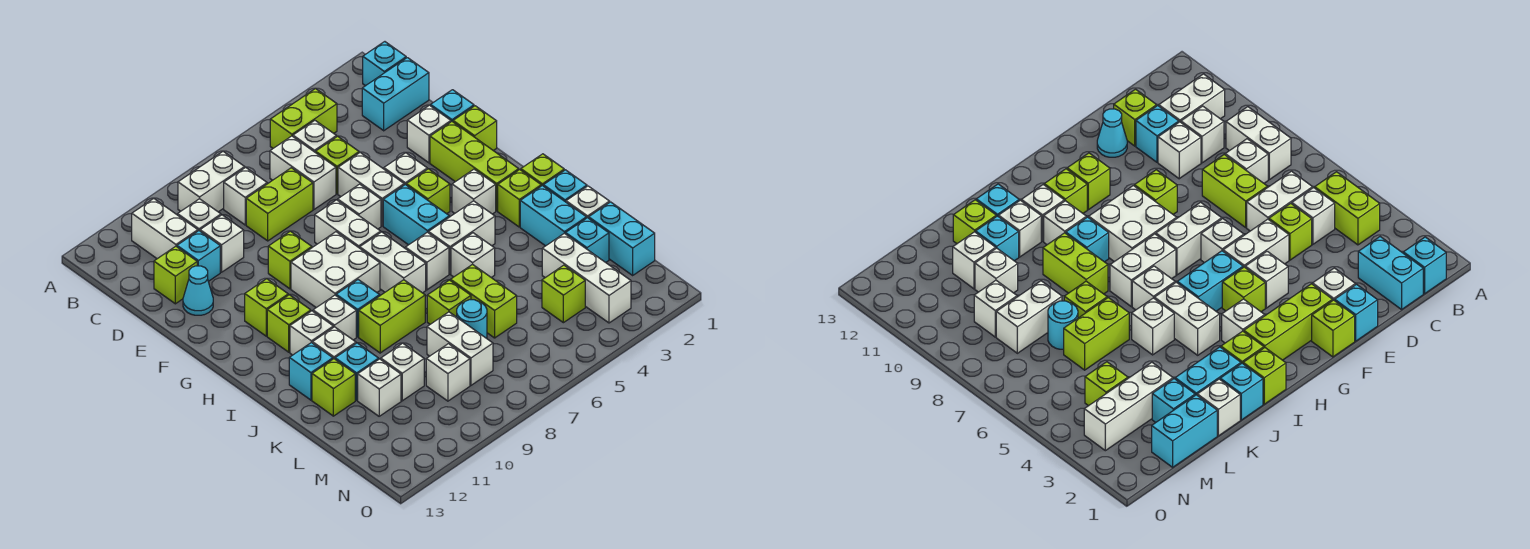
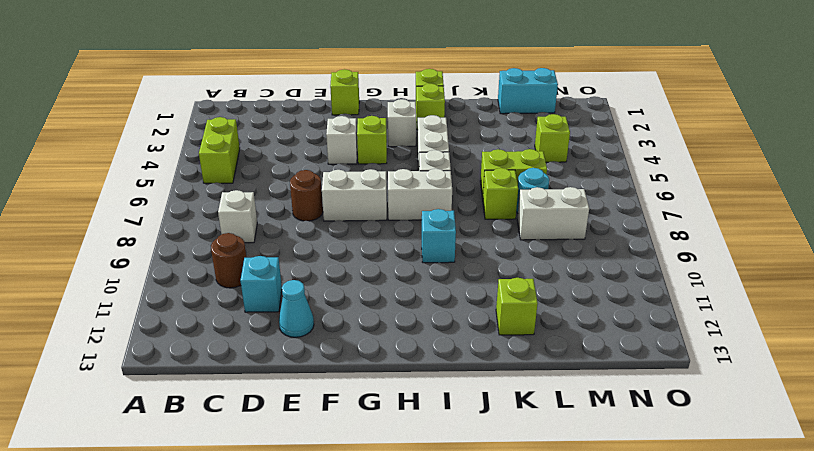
brown 1x1 round brick [211,233,247,288] -> white 1x1 brick [178,199,221,231]
brown 1x1 round brick [290,170,323,221] -> none
none -> cyan 1x1 brick [363,42,406,86]
none -> white 1x2 brick [178,152,245,212]
none -> white 1x2 brick [132,199,198,259]
none -> cyan 1x2 brick [362,58,429,131]

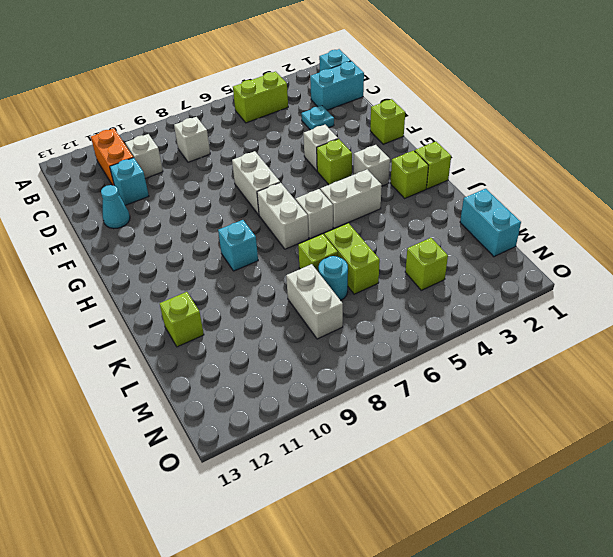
orange 1x2 brick [91,129,133,186] -> white 1x2 brick [132,199,198,259]
cyan 1x1 plate [301,106,334,130] -> none
none -> white 1x2 brick [178,152,245,212]
none -> white 1x1 brick [293,121,336,153]
none -> white 1x2 brick [270,136,336,209]
none -> lime 1x1 brick [316,136,359,194]

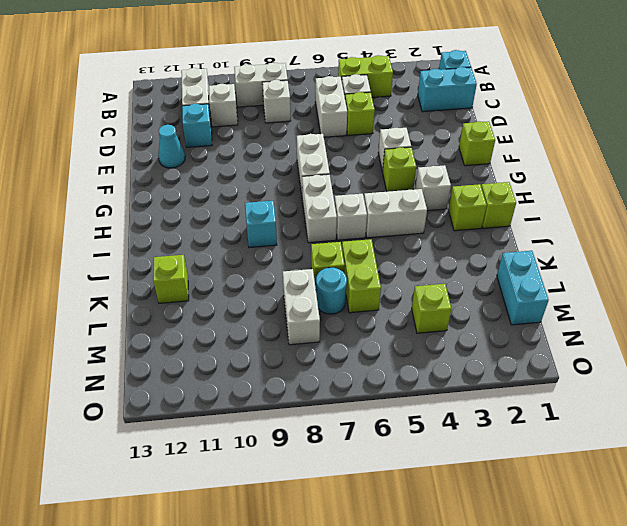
none -> lime 1x2 brick [246,168,313,241]
none -> white 1x1 brick [200,215,244,272]
none -> lime 1x1 brick [154,246,197,304]
none -> cyan 1x1 brick [431,90,474,122]

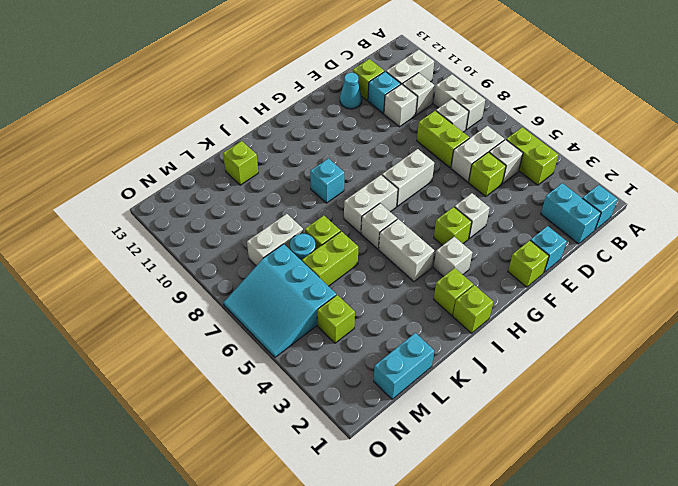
cyan 3x3 slope [224,244,336,357] -> none
none -> white 1x1 brick [407,105,451,163]
none -> white 1x2 brick [338,153,404,226]
none -> lime 1x3 brick [430,122,519,211]
none -> white 1x1 brick [338,184,381,229]

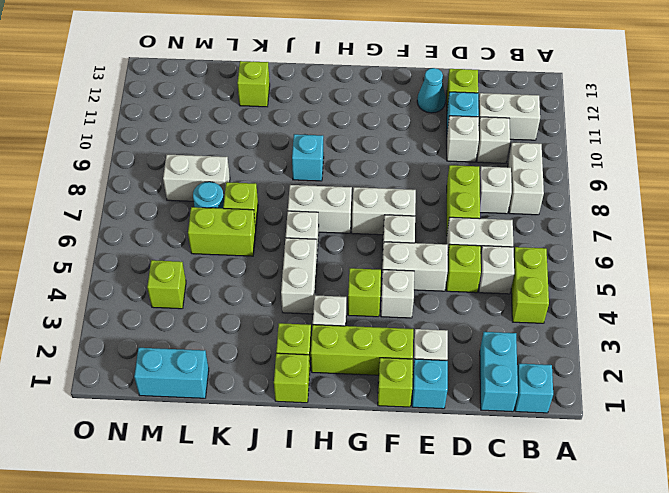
none -> lime 1x1 brick [268,231,312,289]
none -> cyan 1x2 brick [383,185,449,245]
none -> white 2x2 brick [291,232,380,308]
none -> lime 1x1 brick [245,279,288,336]

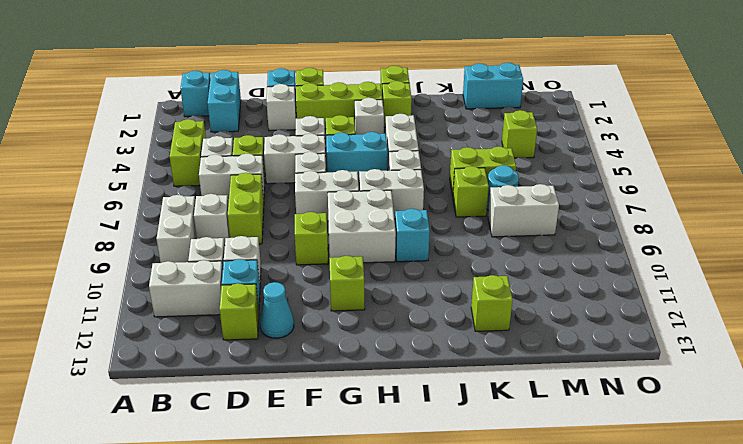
none -> lime 1x1 brick [267,295,311,352]
none -> white 1x1 brick [313,295,356,340]
none -> white 1x1 brick [290,311,333,355]
none -> cyan 1x1 brick [543,170,587,202]

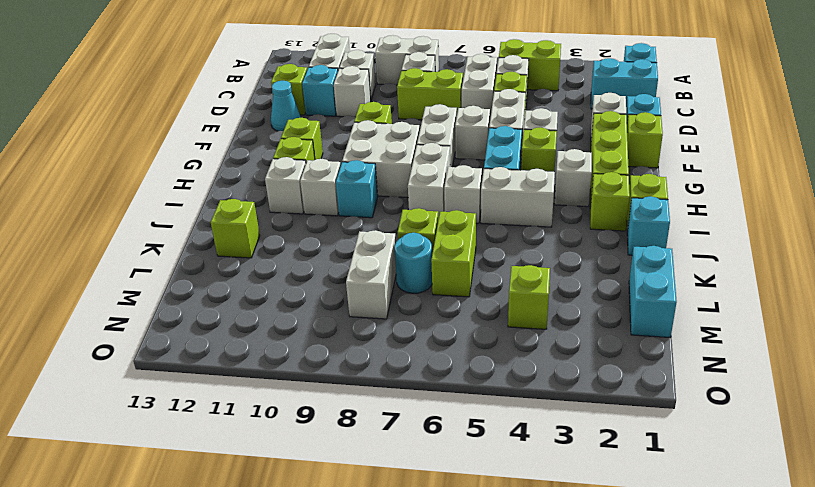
none -> cyan 1x2 brick [520,186,586,246]
none -> white 1x1 brick [451,233,495,278]
none -> lime 1x2 brick [359,280,425,353]
none -> white 1x1 brick [312,327,356,359]

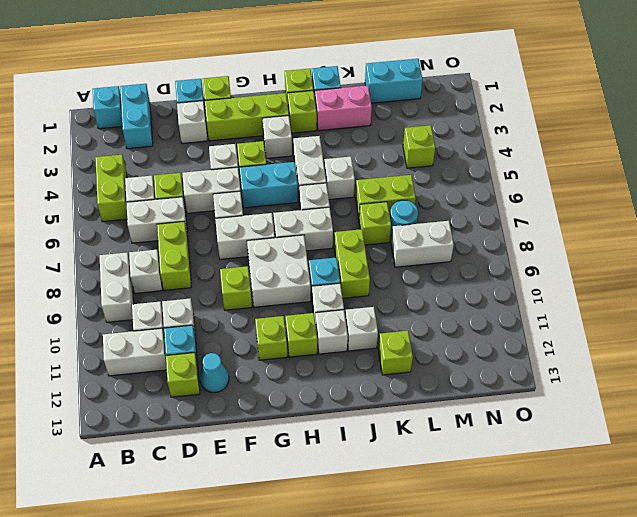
pink 1x2 brick [315,85,372,131] -> cyan 1x2 brick [520,186,586,246]
none -> cyan 1x1 brick [289,343,333,400]
none -> white 1x1 brick [566,186,610,218]
none -> cyan 1x1 brick [335,343,379,400]
none -> cyan 1x1 brick [566,218,609,262]

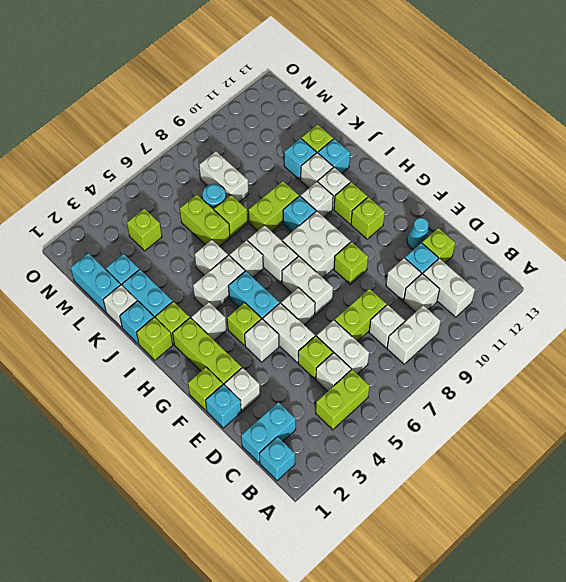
none -> white 1x3 brick [542,233,631,323]
none -> white 1x1 brick [381,343,424,401]
none -> white 1x1 brick [358,359,401,416]
none -> white 1x1 brick [426,344,470,401]

